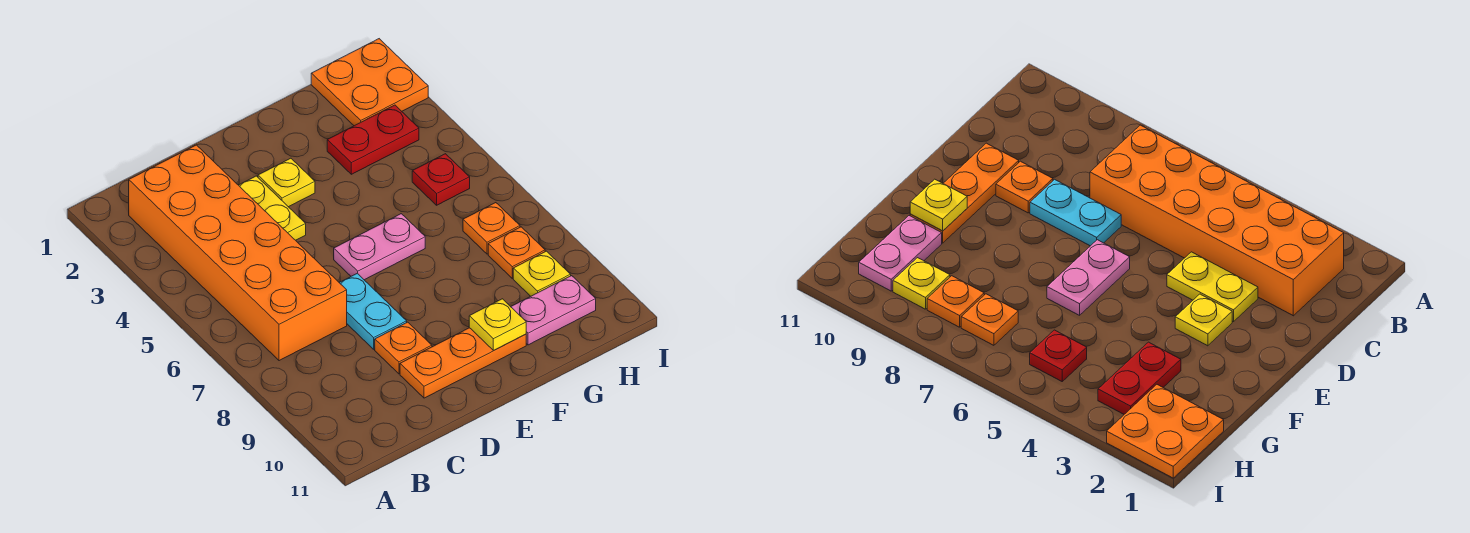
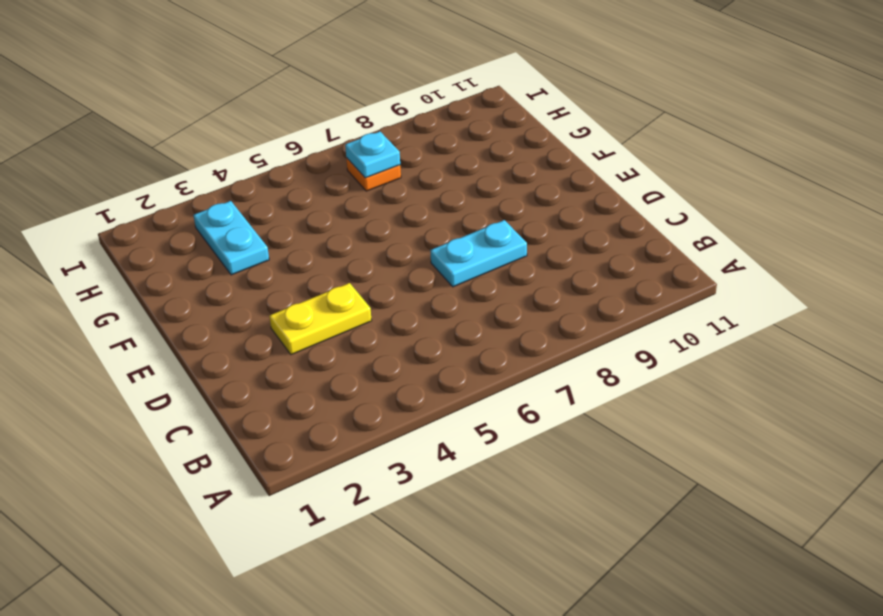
cyan 1x2 plate [194,201,269,275] -> red 1x2 plate [327,105,419,174]
cyan 1x1 plate [345,132,400,178] -> none
none -> orange 2x6 brick [129,145,347,361]
none -> orange 1x1 plate [375,322,432,374]
none -> orange 1x3 plate [400,328,526,398]

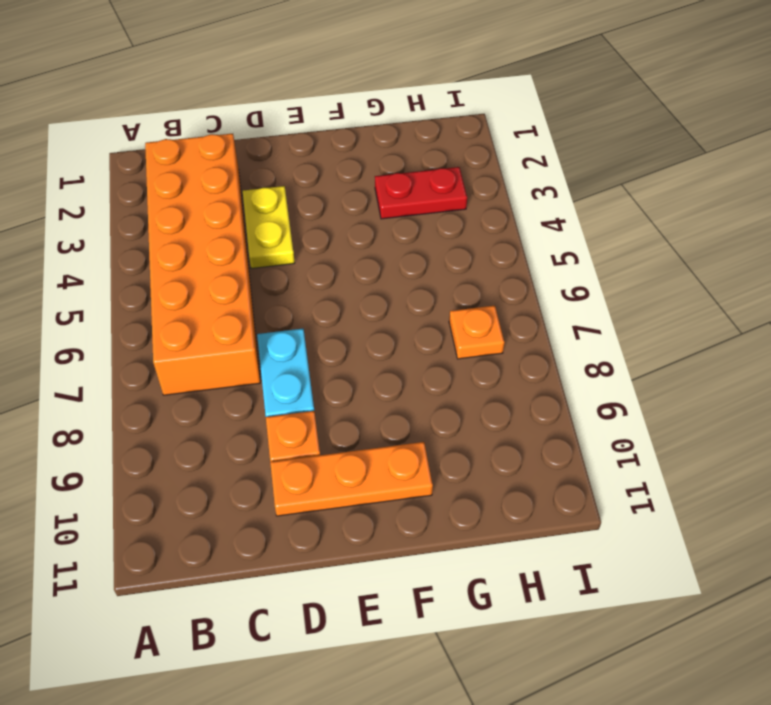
none -> yellow 1x1 plate [258,158,315,207]
none -> pink 1x2 plate [334,214,425,280]
none -> pink 1x2 plate [511,276,596,345]

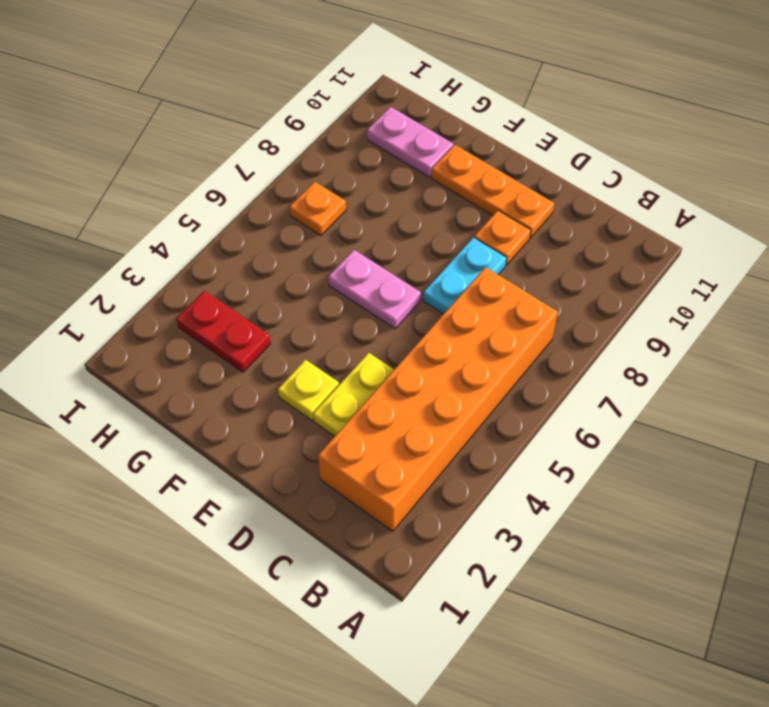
none -> orange 2x2 plate [311,39,428,126]
none -> red 1x1 plate [412,154,470,205]
none -> orange 1x1 plate [488,227,545,278]

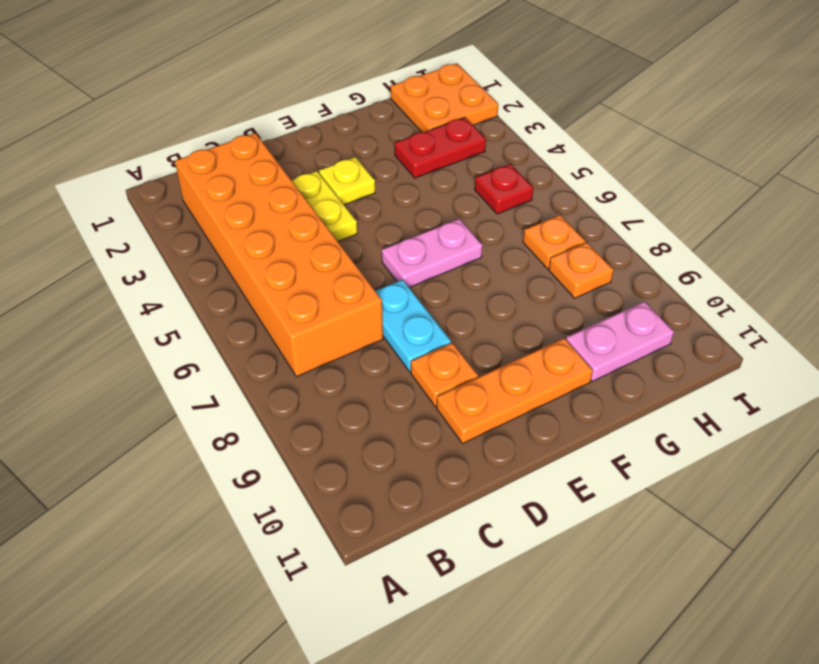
none -> yellow 1x1 plate [513,251,571,296]
none -> yellow 1x1 plate [469,299,526,350]

